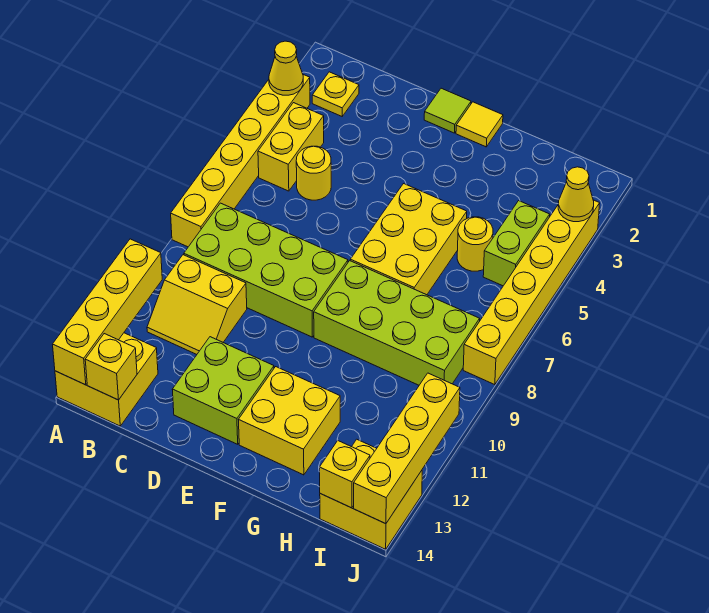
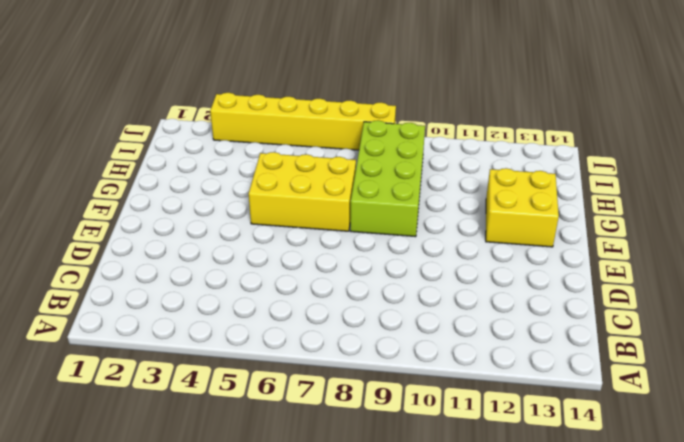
none -> yellow 1x6 brick [171,75,310,247]
none -> yellow 2x2 brick [55,333,158,426]
none -> yellow 1x1 plate [312,72,359,116]

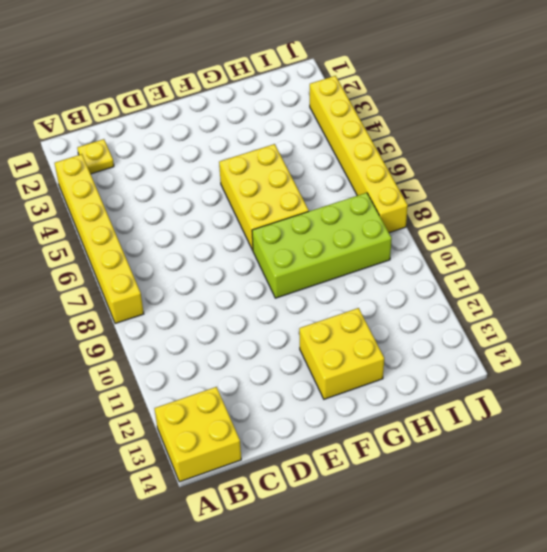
none -> yellow 1x2 brick [258,103,324,191]
none -> lime 2x4 brick [184,203,348,337]
none -> yellow 2x2 slope [147,255,247,354]

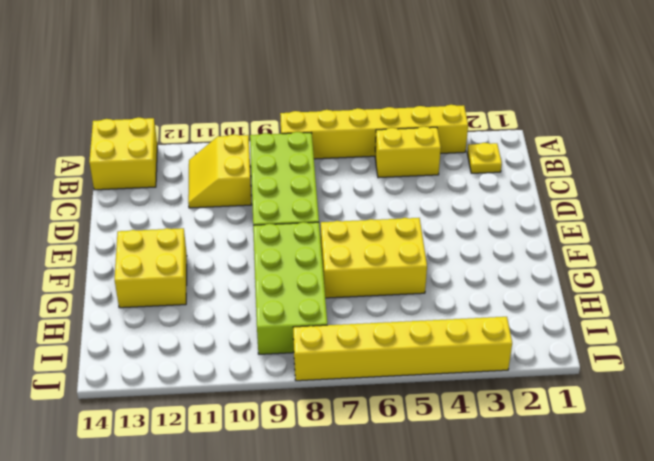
none -> yellow 1x1 round brick [296,146,331,200]
none -> lime 2x2 brick [172,337,274,444]
none -> lime 1x1 tile [424,88,471,133]

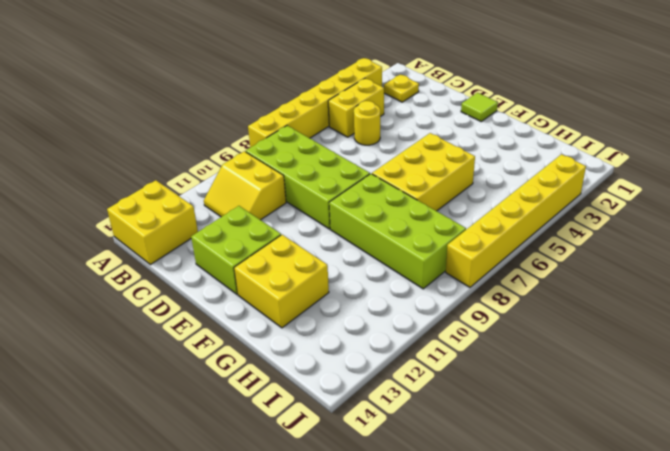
none -> yellow 1x1 tile [456,102,503,147]
none -> yellow 1x1 round brick [457,217,493,271]
none -> lime 1x2 brick [483,201,550,286]

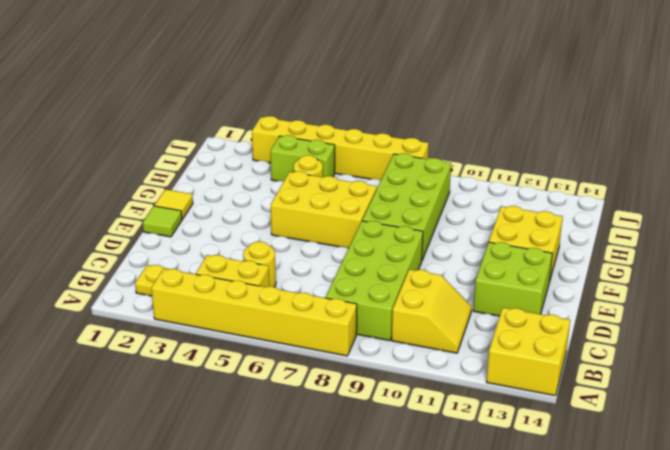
none -> yellow 2x2 brick [320,439,422,549]
none -> yellow 1x1 cone [269,41,303,95]
none -> yellow 1x4 brick [53,239,162,385]

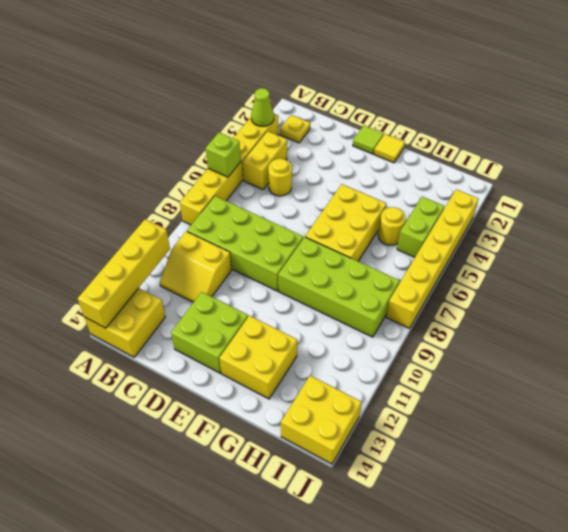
lime 1x1 cone [251,88,274,126] -> yellow 1x1 cone [269,41,303,95]
lime 1x1 brick [206,133,241,177] -> none
none -> yellow 1x1 brick [85,334,137,400]
none -> yellow 1x1 brick [320,441,370,508]
none -> yellow 1x1 cone [558,167,594,222]

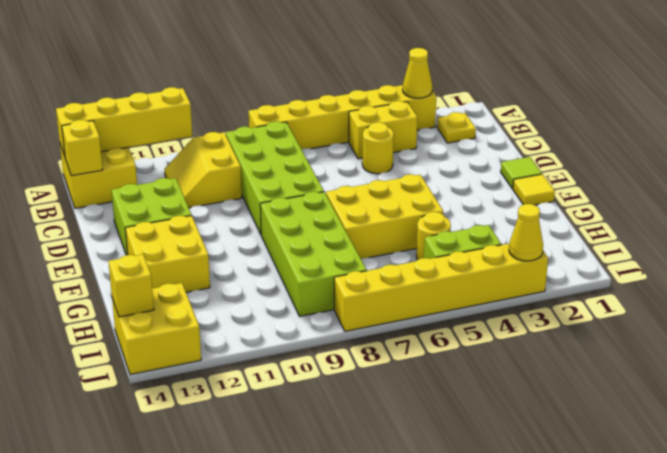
none -> yellow 1x4 brick [354,373,460,524]

